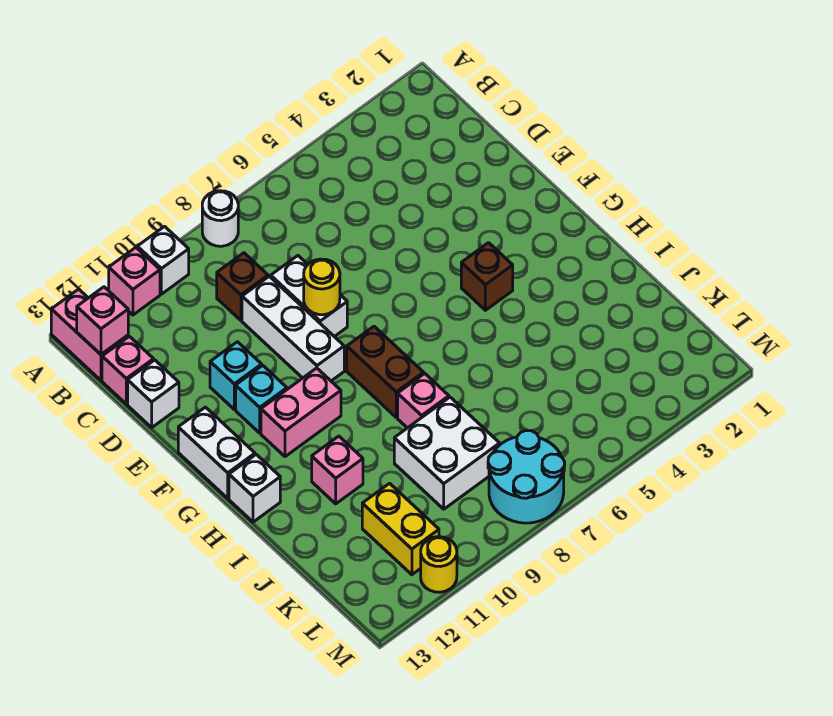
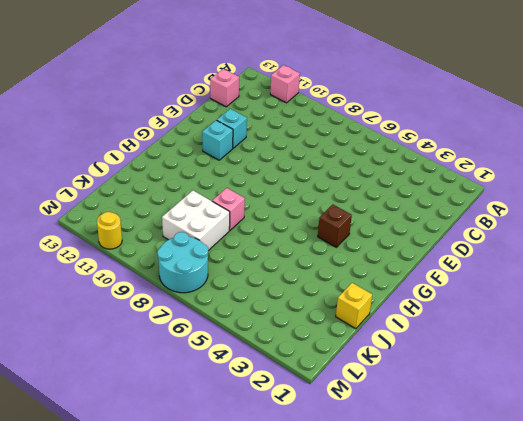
yellow 1x1 brick [336,283,372,329] -> none
none -> white 1x1 round brick [202,191,238,246]
none -> white 1x1 brick [137,226,189,294]
none -> pink 1x2 brick [51,289,128,380]

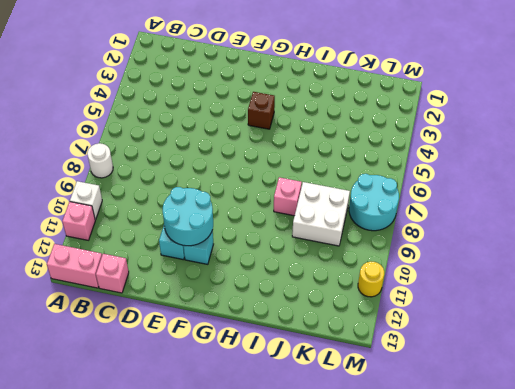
cyan 2x2 round brick [163,187,213,246] -> none
none -> brown 1x1 brick [217,253,268,320]
none -> white 1x2 brick [271,256,347,337]
none -> white 1x3 brick [242,276,344,381]

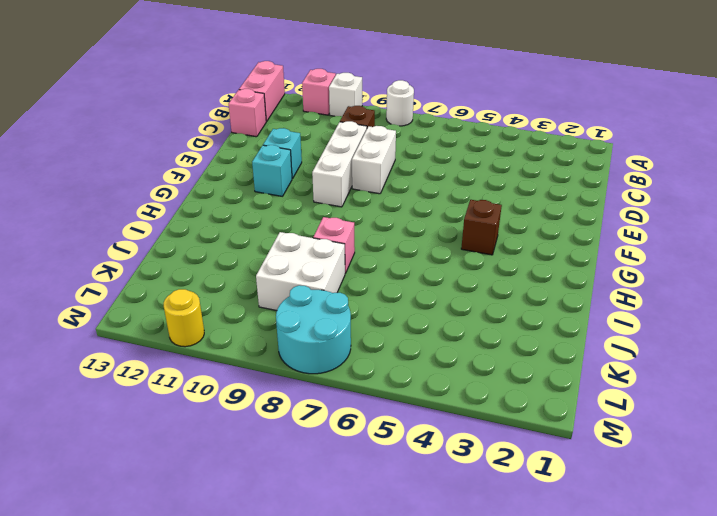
none -> white 1x1 brick [128,360,179,427]
none -> white 1x2 brick [178,407,255,498]
none -> brown 1x2 brick [347,326,424,417]

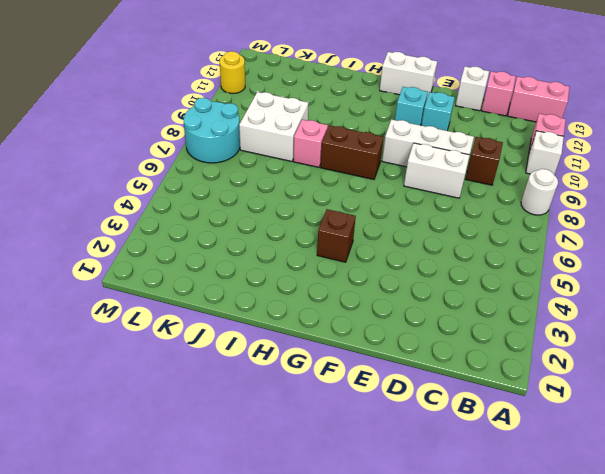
none -> pink 1x2 brick [261,368,341,457]
none -> white 1x1 brick [229,454,280,522]
none -> pink 1x1 brick [312,436,363,504]

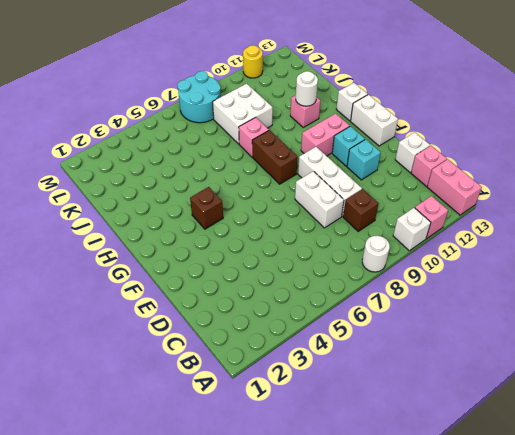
white 1x1 round brick [296,71,318,106] -> none
none -> yellow 1x2 brick [362,483,439,575]
none -> pink 1x1 brick [77,287,128,354]
none -> yellow 1x1 round brick [304,259,340,315]

